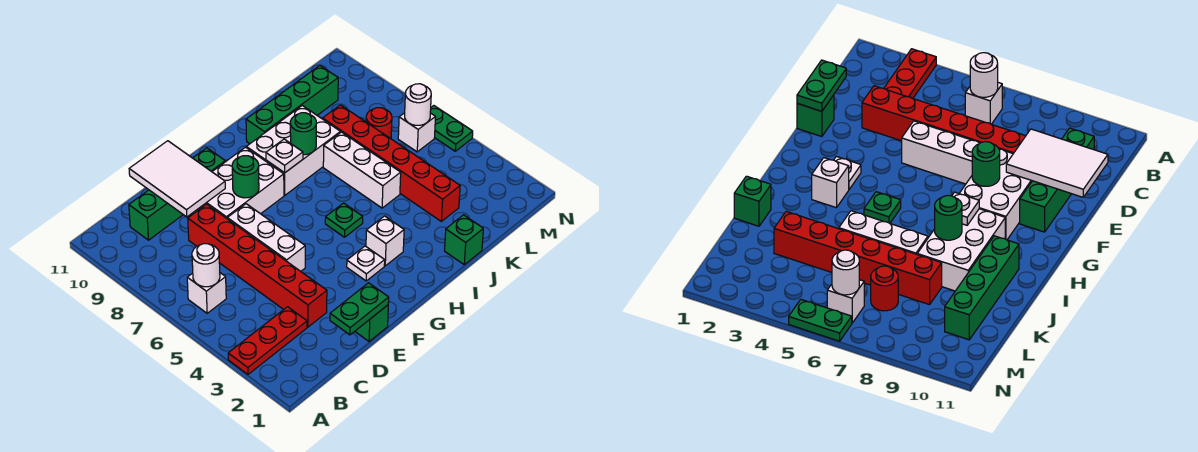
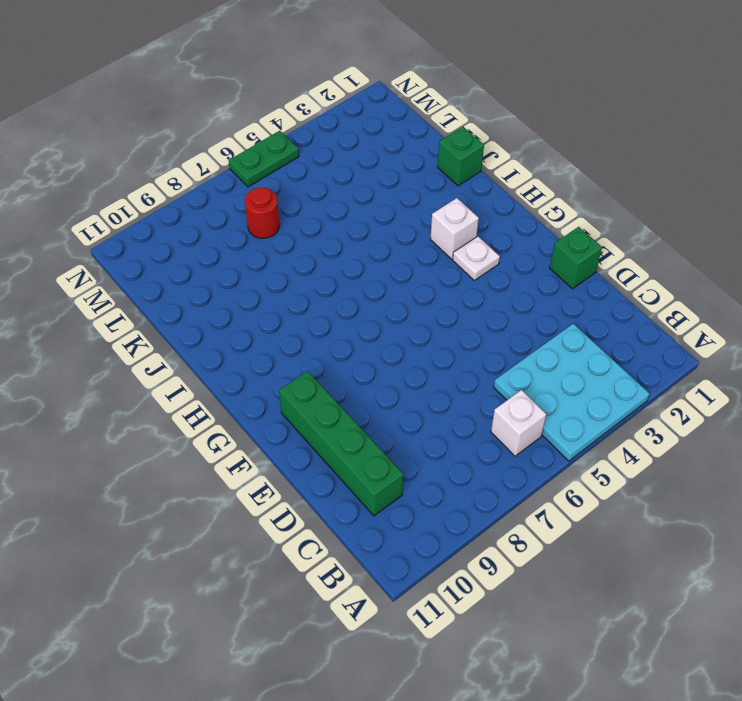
cyan 3x3 plate [494,324,650,461] -> red 1x3 plate [228,307,307,374]
none -> red 1x6 brick [188,204,327,327]
none -> white 1x3 brick [227,204,305,271]
none -> white 2x3 brick [192,147,284,218]

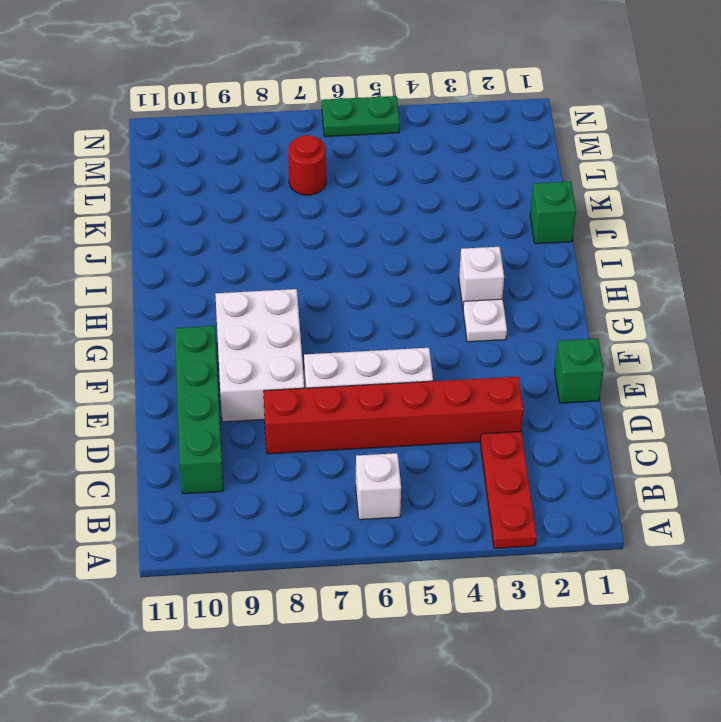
none -> green 1x1 plate [325,203,363,237]
none -> white 2x3 brick [246,106,341,195]
none -> green 1x4 brick [246,66,338,144]

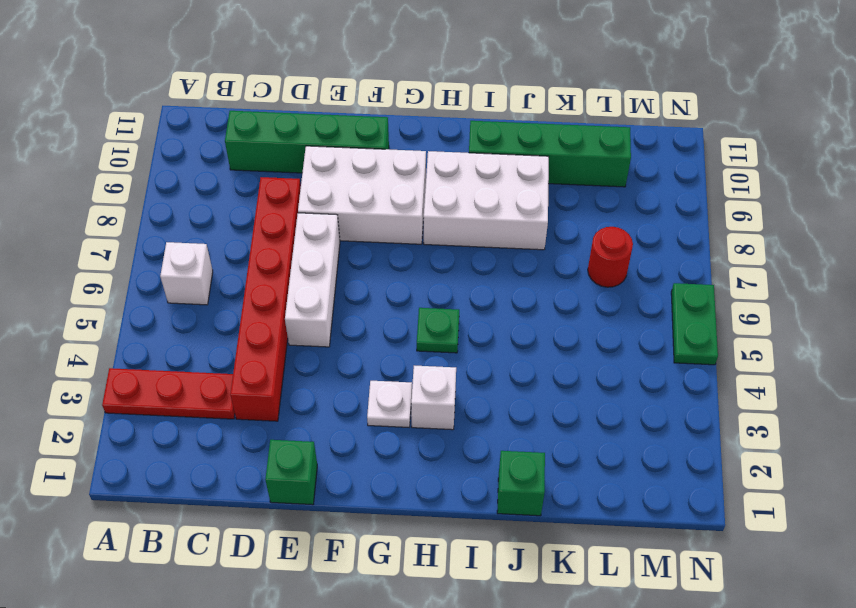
none -> white 1x3 brick [323,132,401,208]
none -> red 1x6 brick [323,105,460,221]
none -> white 1x1 brick [398,113,436,152]

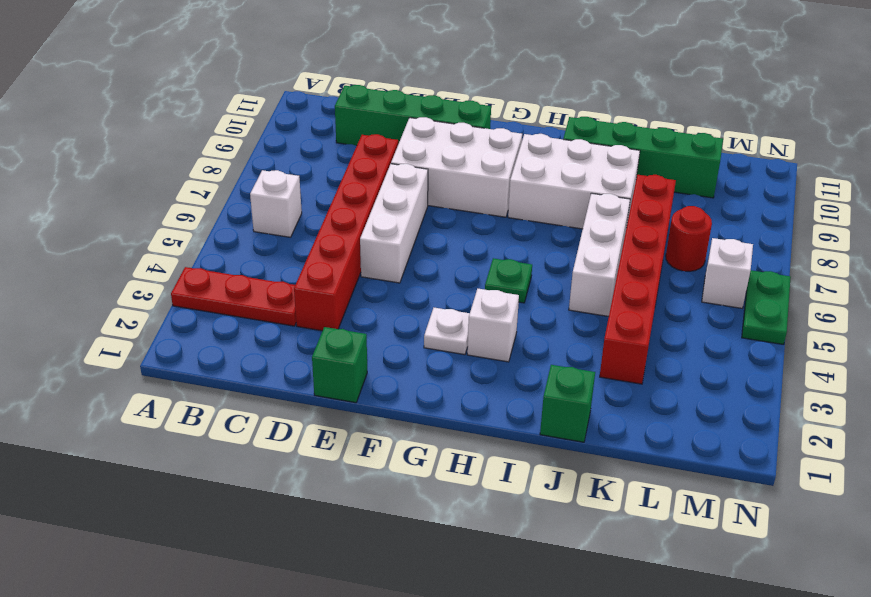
none -> white 1x1 round brick [192,244,220,287]
none -> green 1x2 plate [330,283,389,335]
none -> white 2x3 tile [129,141,225,217]

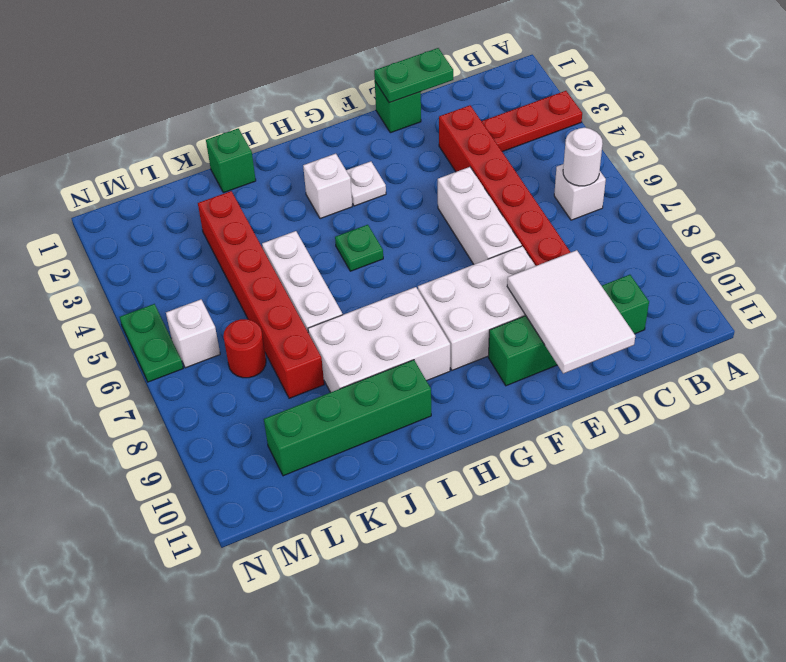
none -> green 1x1 round brick [232,156,259,198]
none -> white 1x1 plate [266,139,303,173]
none -> green 1x1 round brick [290,113,316,155]

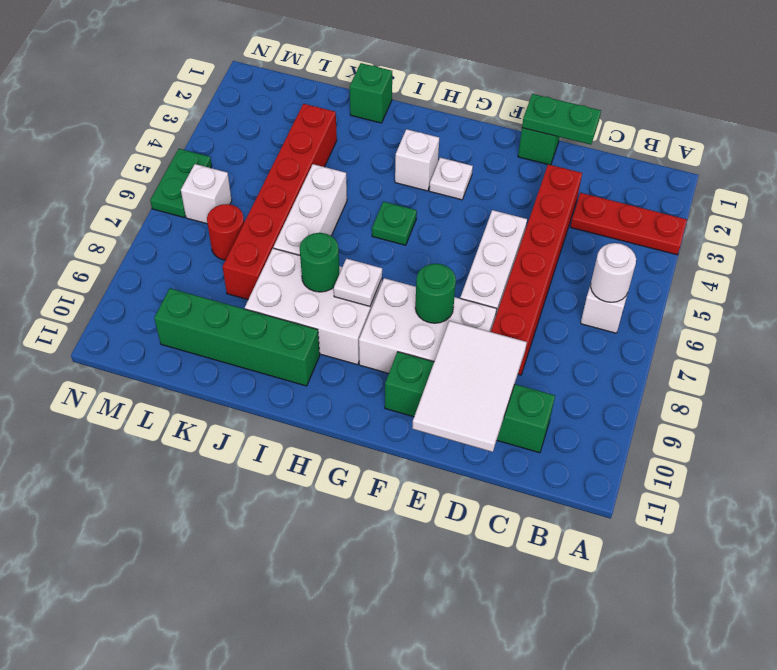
none -> white 1x1 round brick [405,84,431,125]

